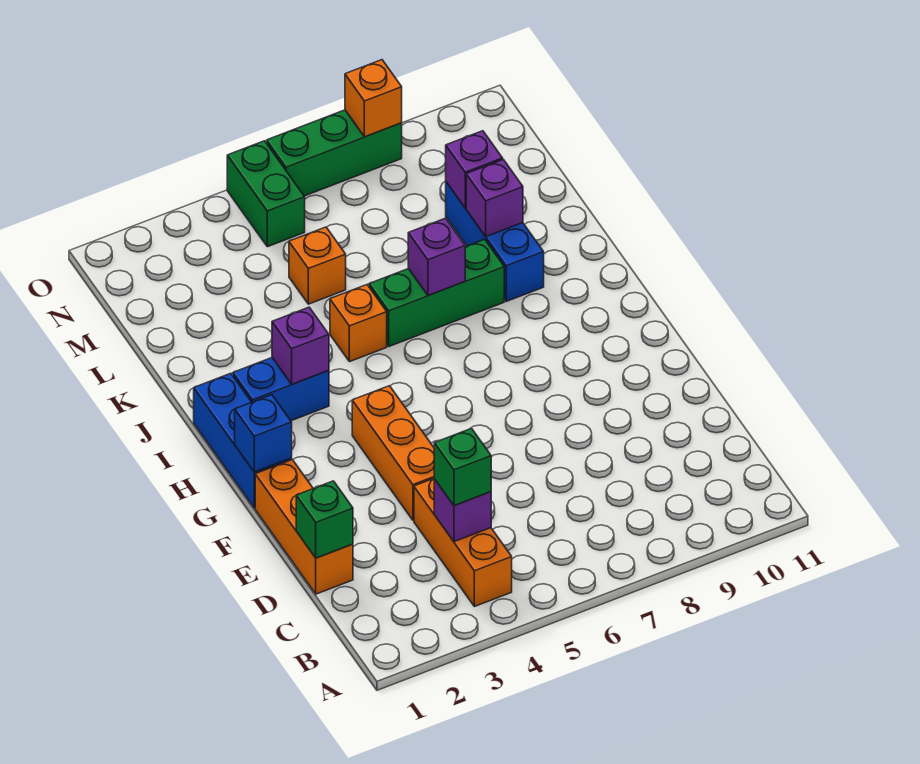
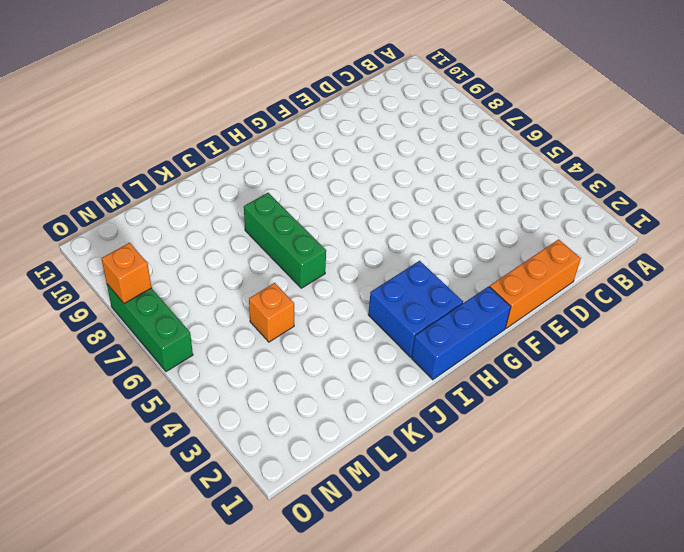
blue 2x2 brick [368,261,463,357] -> blue 1x2 brick [233,358,329,421]
none -> orange 1x3 brick [414,479,512,607]
none -> orange 1x3 brick [352,386,434,520]
none -> orange 1x1 brick [330,285,387,362]

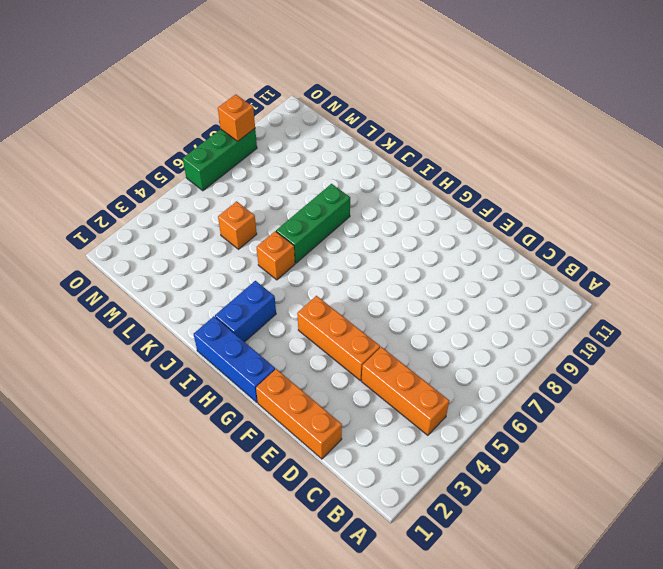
none -> blue 1x3 brick [446,182,544,301]
none -> green 1x2 brick [227,141,305,247]
none -> purple 1x1 brick [434,479,491,542]

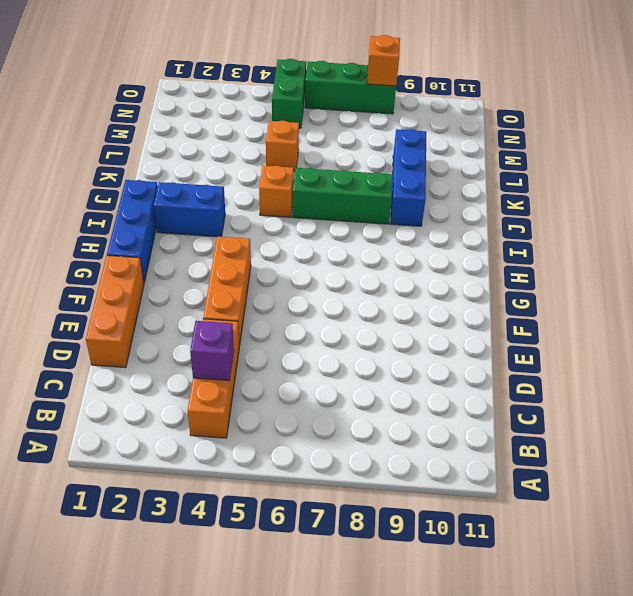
none -> green 1x1 brick [296,481,353,558]
none -> blue 1x1 brick [235,395,292,472]
none -> purple 1x1 brick [272,307,329,384]

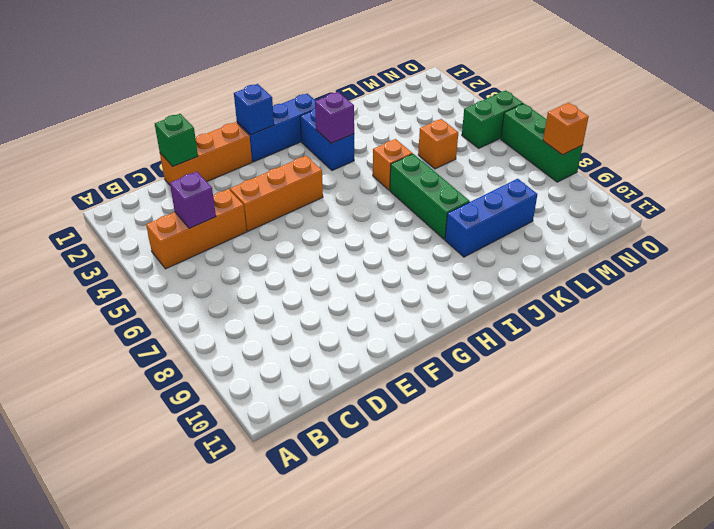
none -> purple 1x1 brick [408,218,465,295]
none -> purple 1x1 brick [466,159,523,236]
none -> purple 1x1 brick [446,131,503,208]

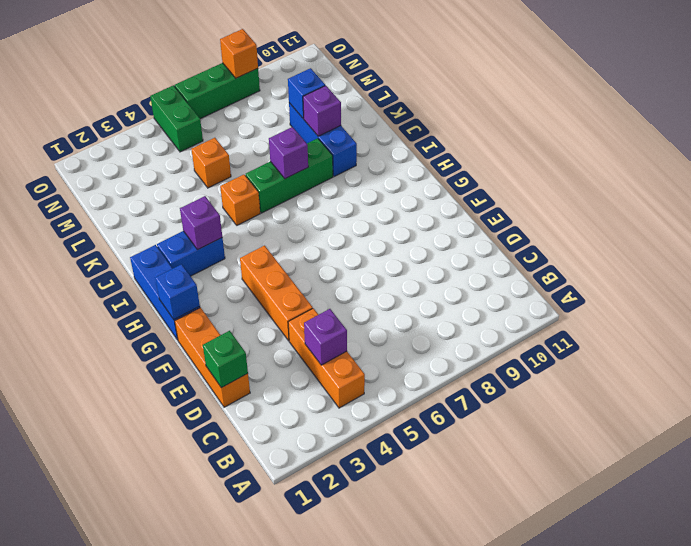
blue 1x1 brick [288,68,325,119] -> purple 1x1 brick [446,131,503,208]
none -> green 1x1 brick [434,429,491,506]

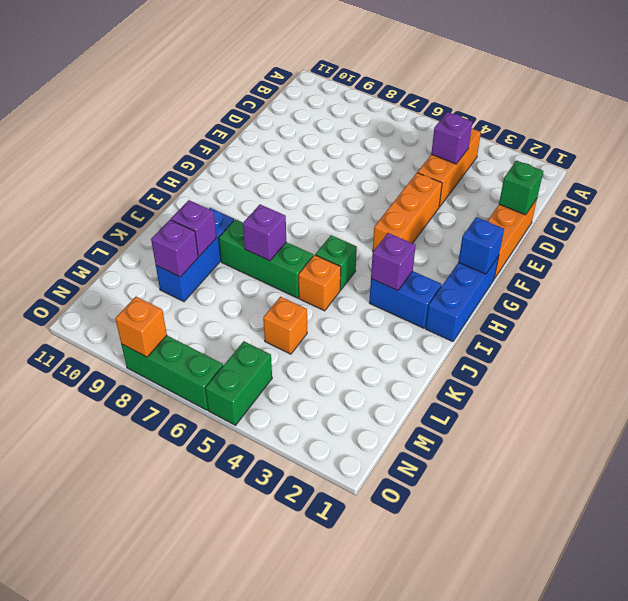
green 1x1 brick [315,235,357,290] -> green 1x1 brick moved to [434,429,491,506]

